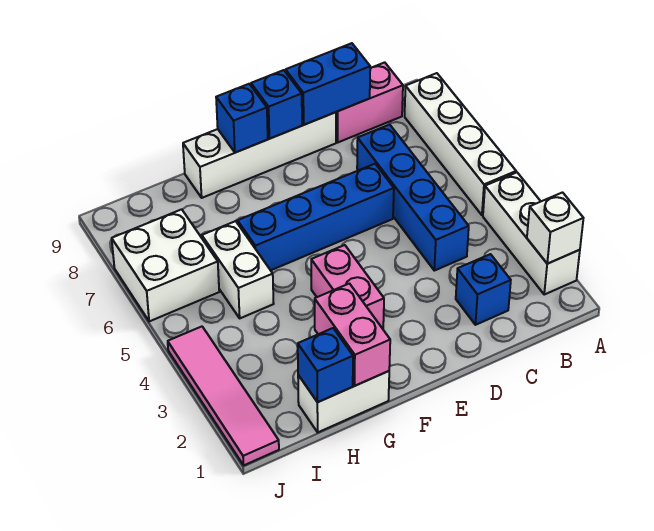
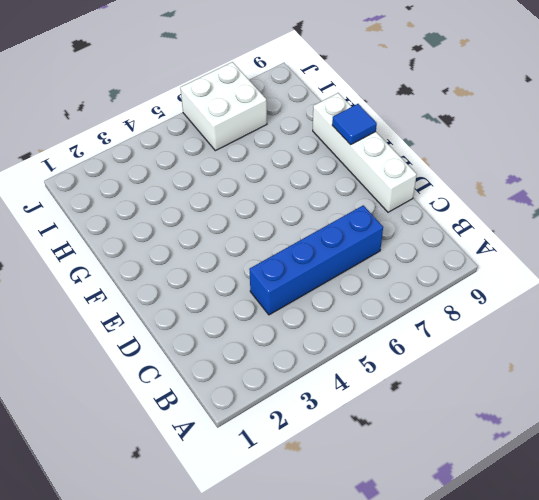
blue 1x1 tile [332,104,377,145] -> blue 1x1 brick [216,84,268,153]
none -> white 1x3 brick [483,172,580,294]
none -> white 1x4 brick [405,73,516,215]
none -> pink 1x2 brick [336,62,403,143]

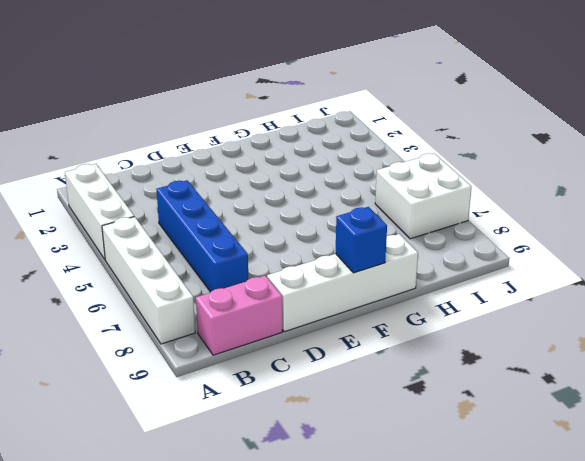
none -> blue 1x1 brick [456,254,511,325]
none -> blue 1x4 brick [238,164,394,270]
none -> pink 1x2 brick [311,245,384,329]

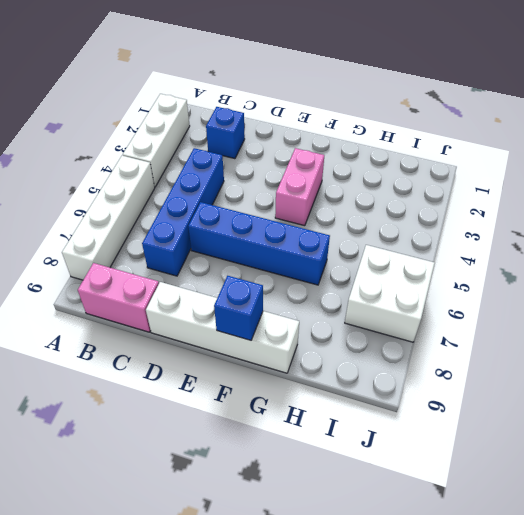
none -> white 1x2 brick [298,371,389,432]
none -> white 1x2 brick [202,221,274,318]
none -> pink 1x4 tile [168,327,279,465]

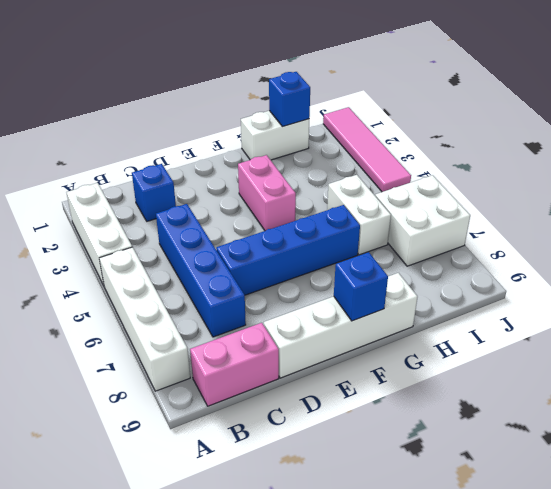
none -> white 1x1 brick [527,193,583,264]
none -> blue 1x2 brick [286,43,370,125]
none -> blue 1x1 brick [251,70,302,139]

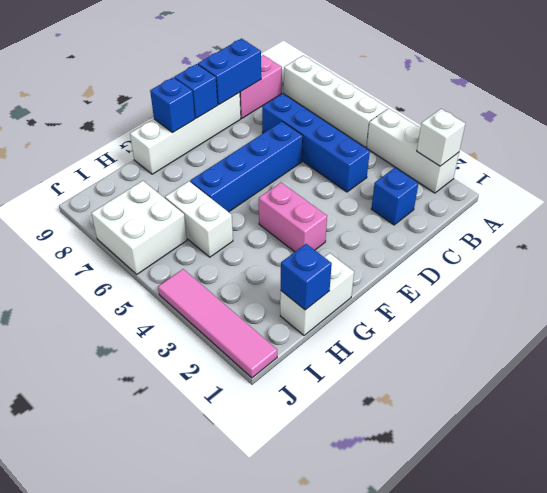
none -> pink 1x2 brick [315,284,390,386]

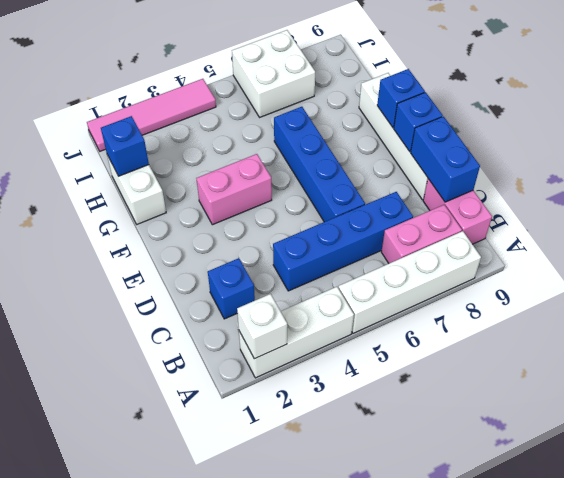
pink 1x2 brick [381,205,462,263] -> pink 1x2 brick moved to [315,284,390,386]
none -> white 1x2 brick [202,221,274,318]

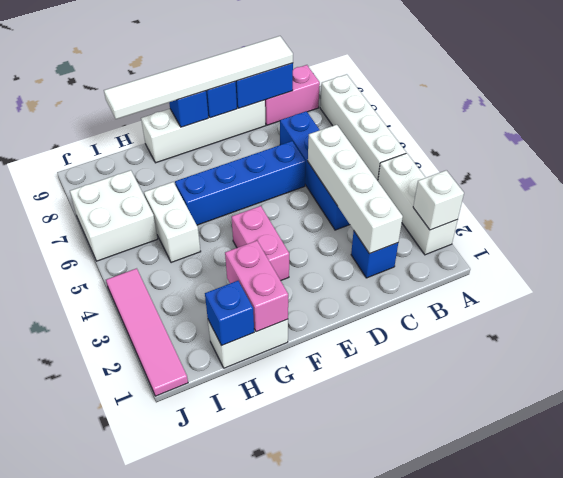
white 1x4 brick [308,125,403,254] -> none
white 1x6 tile [104,36,293,119] -> none

